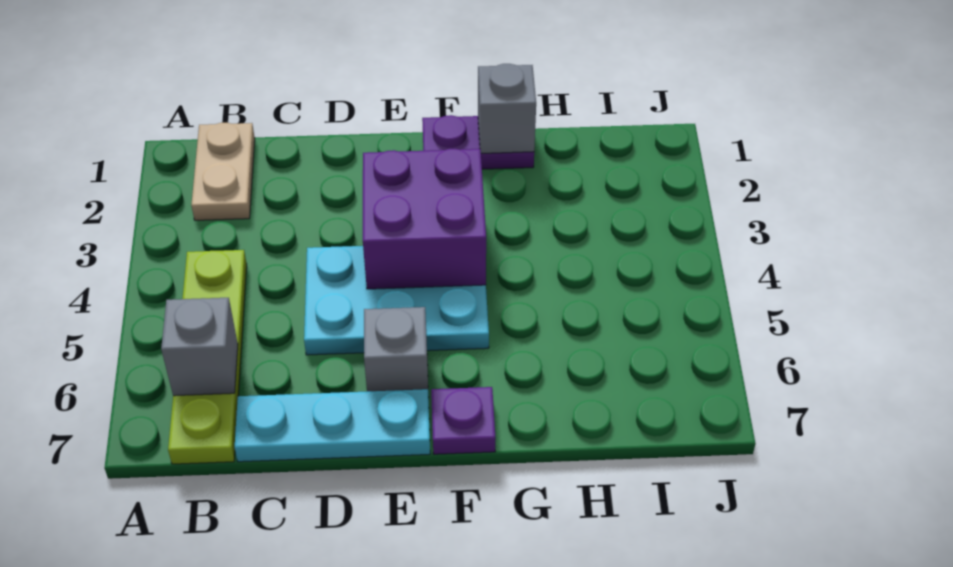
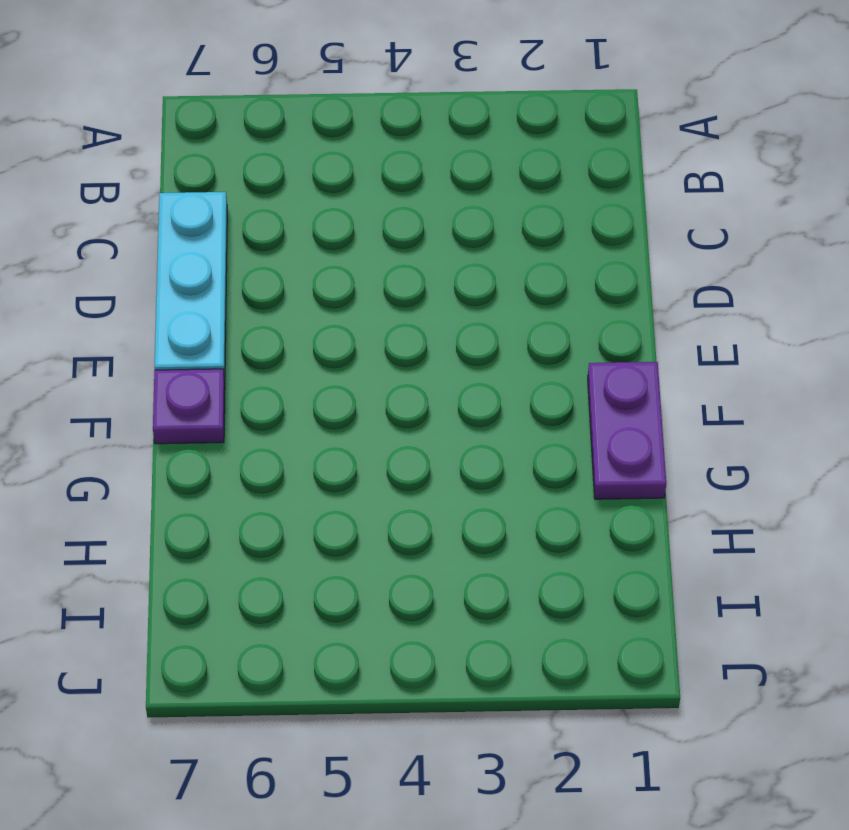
none -> tan 1x2 plate [191,123,255,220]
none -> lime 1x4 plate [168,250,247,464]

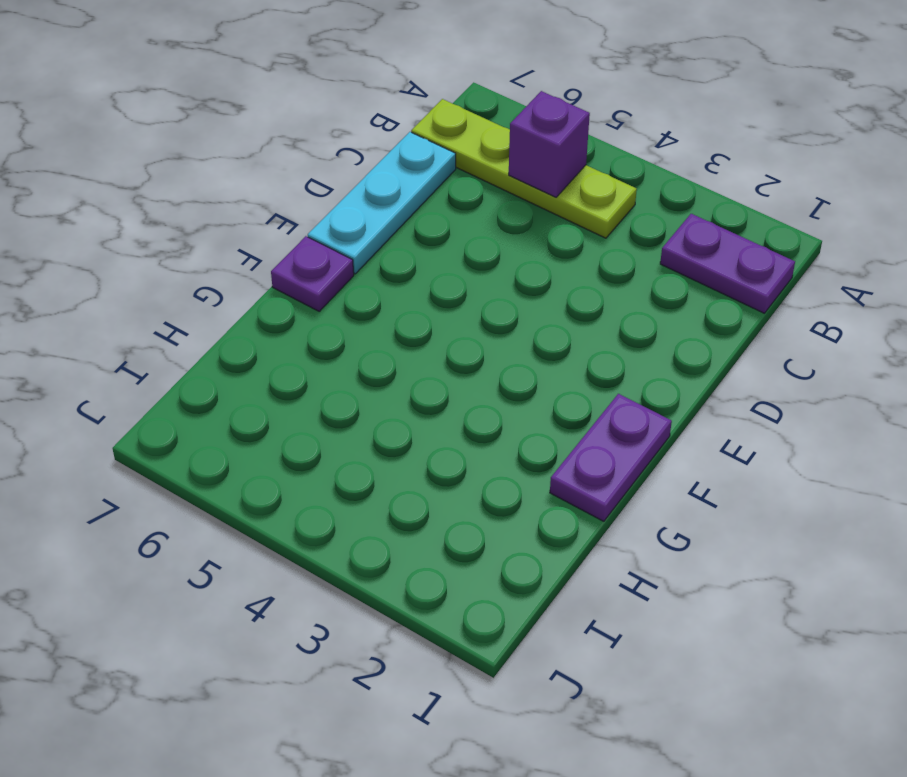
purple 1x2 plate [660,214,795,313] -> tan 1x2 plate [191,123,255,220]
purple 1x1 brick [509,91,590,197] -> none
none -> cyan 2x3 plate [304,246,489,355]
none -> grey 1x1 brick [364,307,429,398]

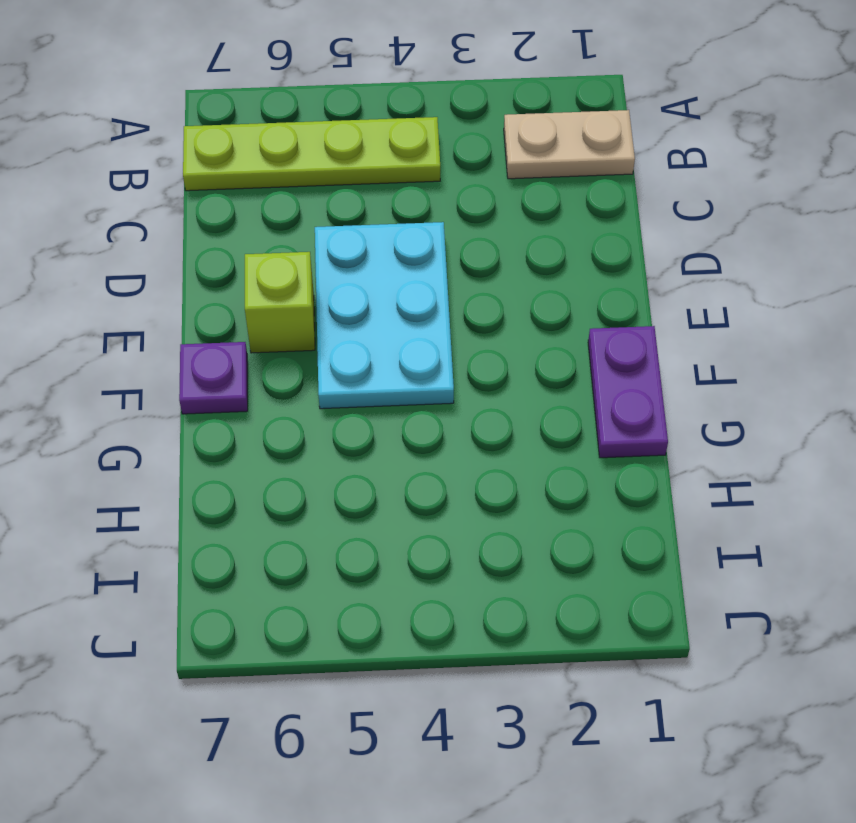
lime 1x1 brick [245,252,315,353] -> grey 1x1 brick [364,307,429,398]
none -> cyan 1x3 plate [235,389,430,462]
none -> grey 1x1 brick [161,298,238,396]

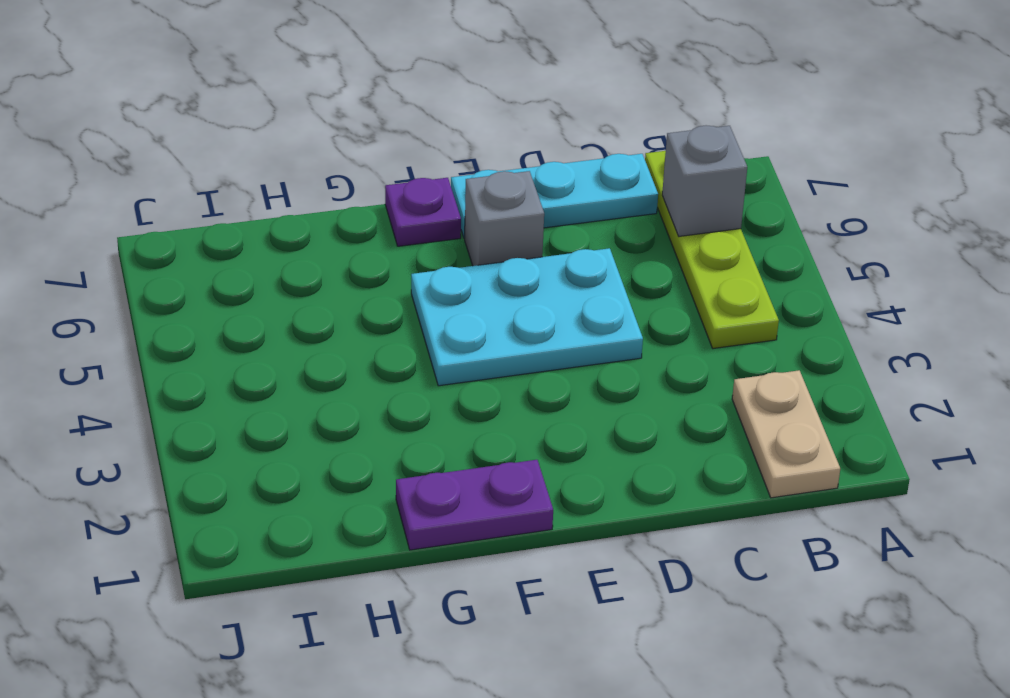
none -> purple 2x2 brick [363,149,486,289]
none -> grey 1x1 brick [478,64,536,153]

